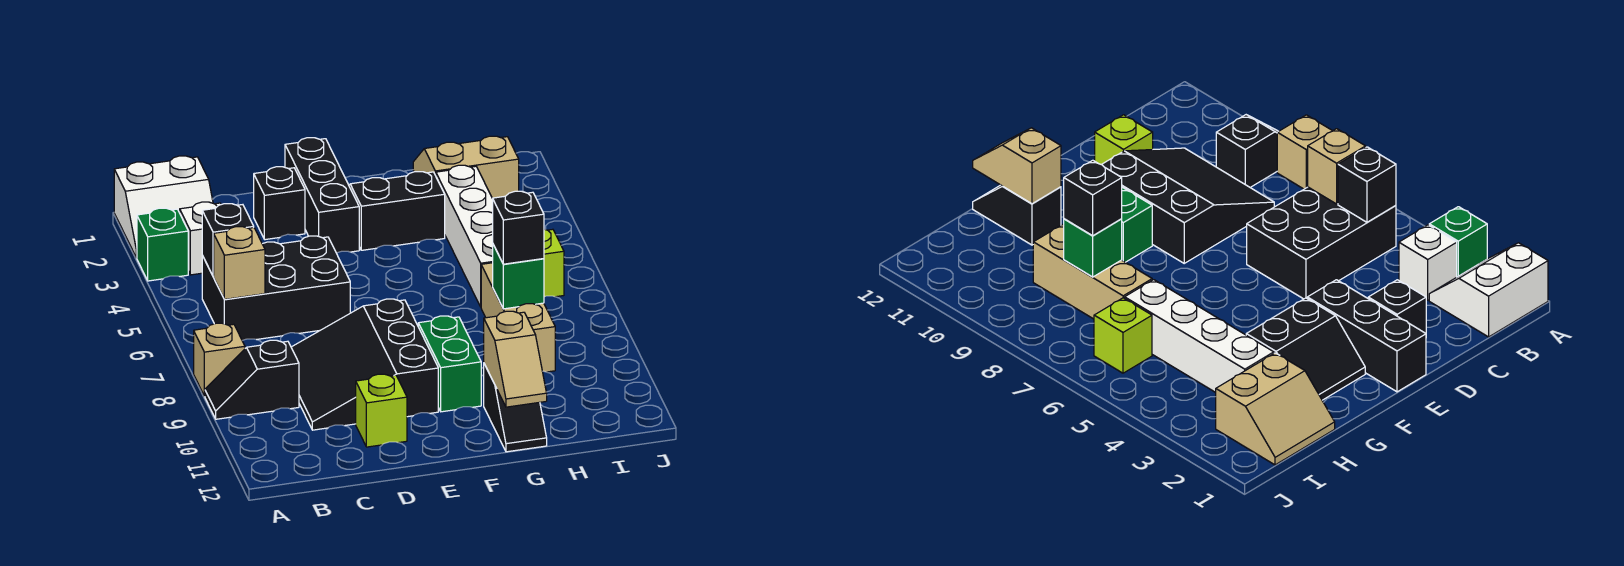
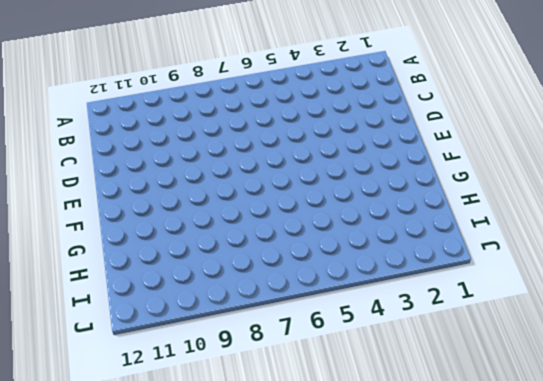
none -> white 2x2 slope [114,156,213,258]
none -> green 1x1 brick [137,208,188,281]
none -> tan 1x1 brick [194,323,245,396]

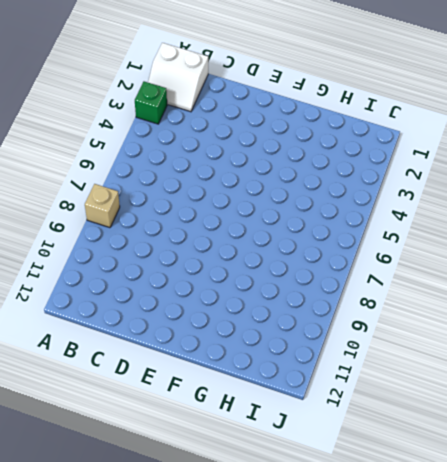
none -> black 1x2 slope [205,340,299,419]
none -> white 1x1 brick [180,202,221,275]
none -> black 2x3 brick [202,236,350,340]

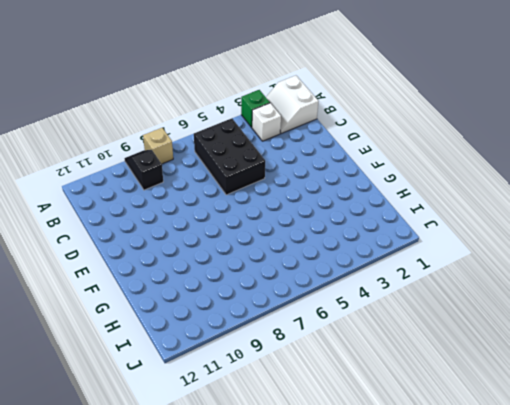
none -> black 3x3 slope [291,299,438,430]
none -> black 1x1 brick [254,167,305,240]
none -> lime 1x1 brick [356,374,407,447]

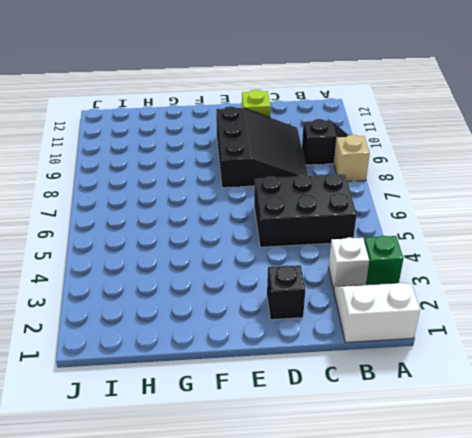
none -> black 1x3 brick [285,138,359,253]
none -> black 2x2 slope [349,172,445,250]
none -> green 1x2 brick [418,316,481,412]

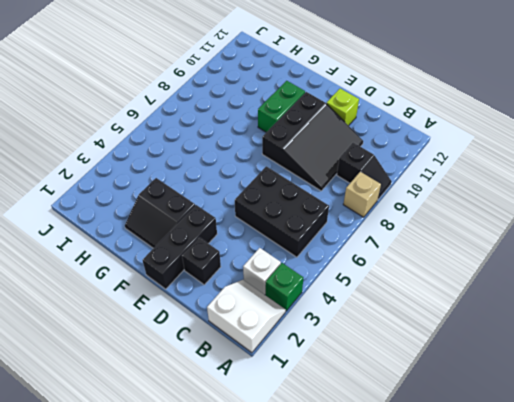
none -> black 1x2 slope [484,364,547,452]
none -> tan 2x2 slope [413,136,519,198]
none -> white 1x4 brick [436,165,493,307]

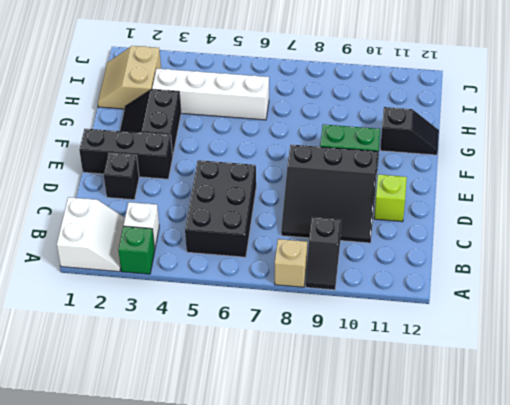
none -> tan 1x3 brick [481,263,555,372]
none -> lime 1x1 brick [544,229,564,297]
none -> black 1x1 brick [202,204,254,276]

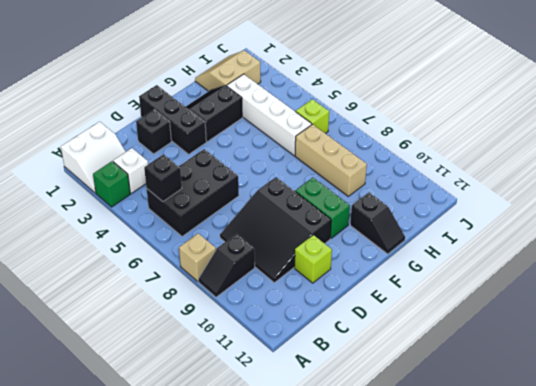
none -> tan 1x1 brick [214,227,265,299]
none -> tan 1x2 slope [484,311,547,407]
none -> green 1x1 brick [493,245,544,309]

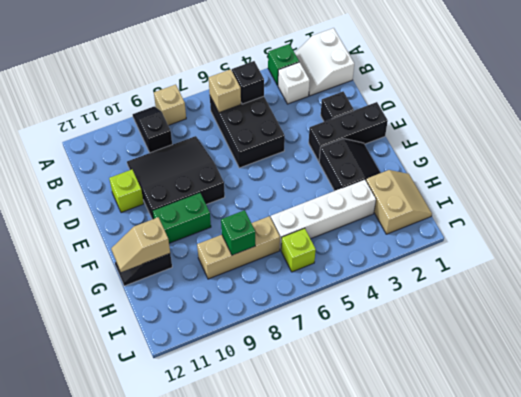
none -> black 1x1 brick [493,191,544,264]

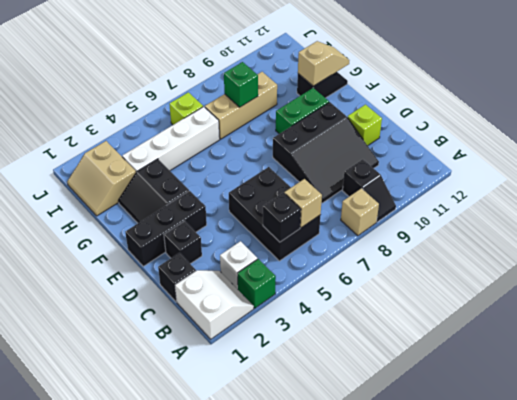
black 1x1 brick [158,253,196,302] -> black 1x1 brick moved to [493,191,544,264]

